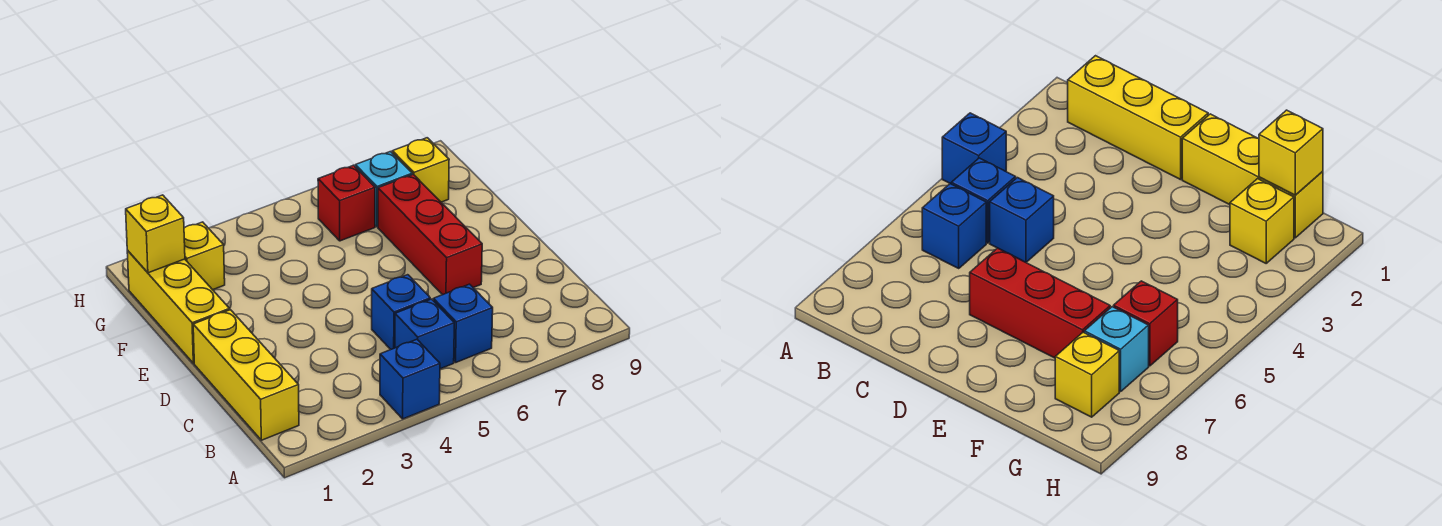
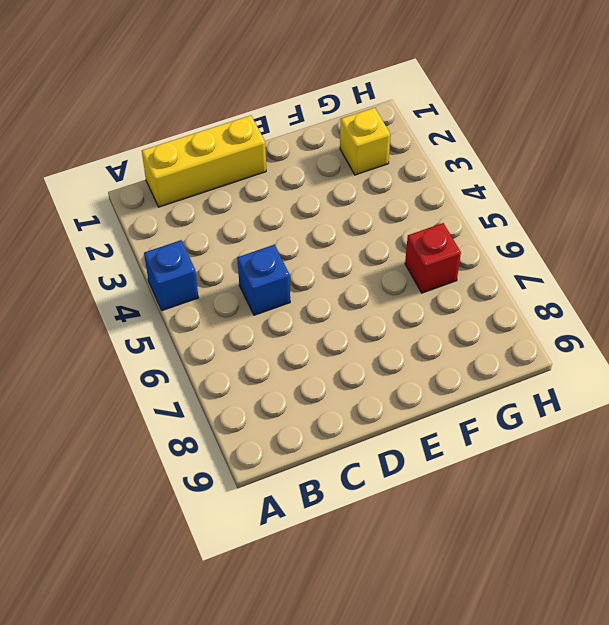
none -> blue 1x1 brick [395,299,454,369]
none -> blue 1x1 brick [433,284,493,362]
none -> red 1x3 brick [378,174,482,295]

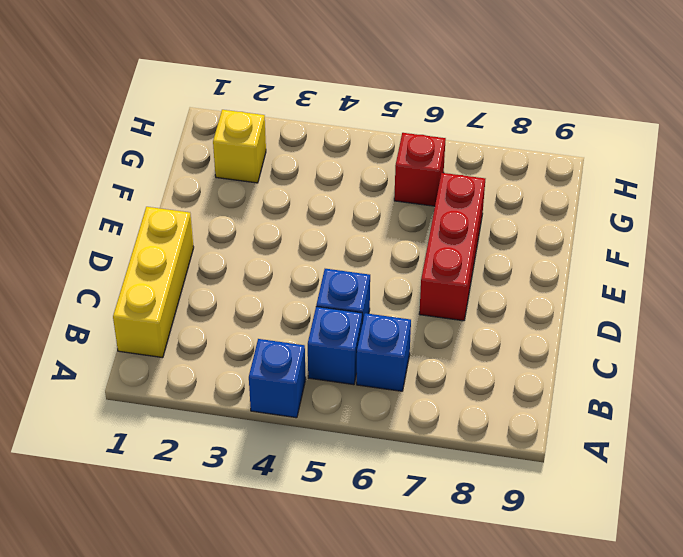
none -> yellow 1x3 brick [127,251,230,363]
none -> cyan 1x1 brick [355,152,412,227]
none -> yellow 1x1 brick [392,138,449,202]

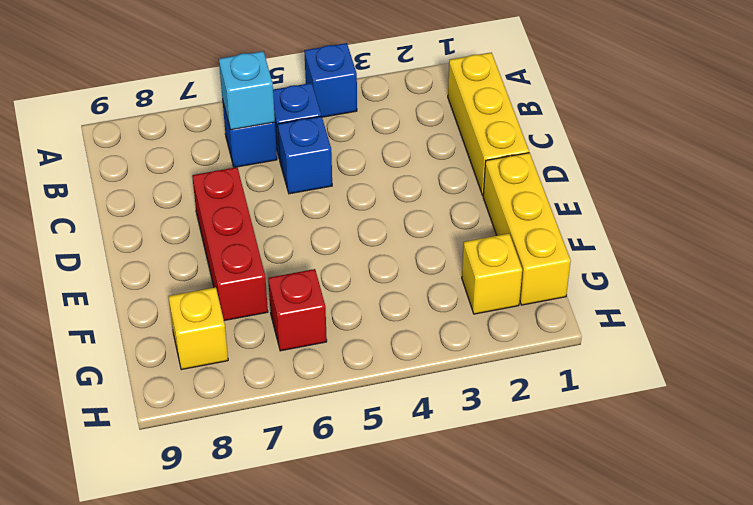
cyan 1x1 brick [219,51,275,130] -> cyan 1x1 brick moved to [355,152,412,227]
none -> yellow 1x1 brick [126,195,185,273]

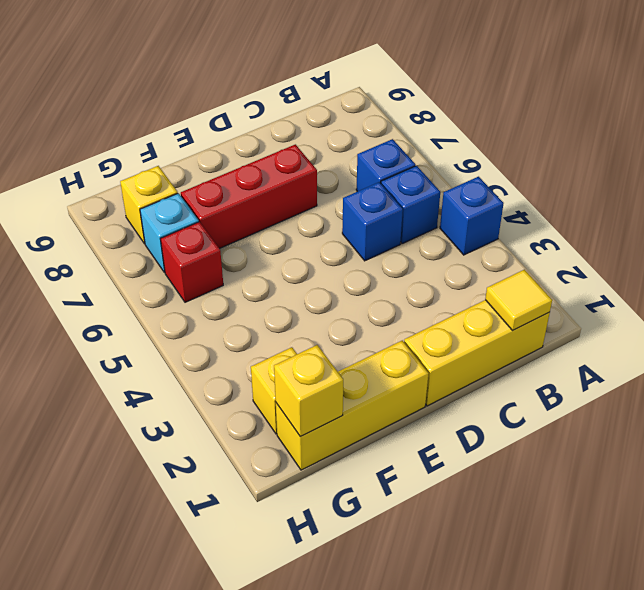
yellow 1x1 tile [485,270,552,330] -> none

